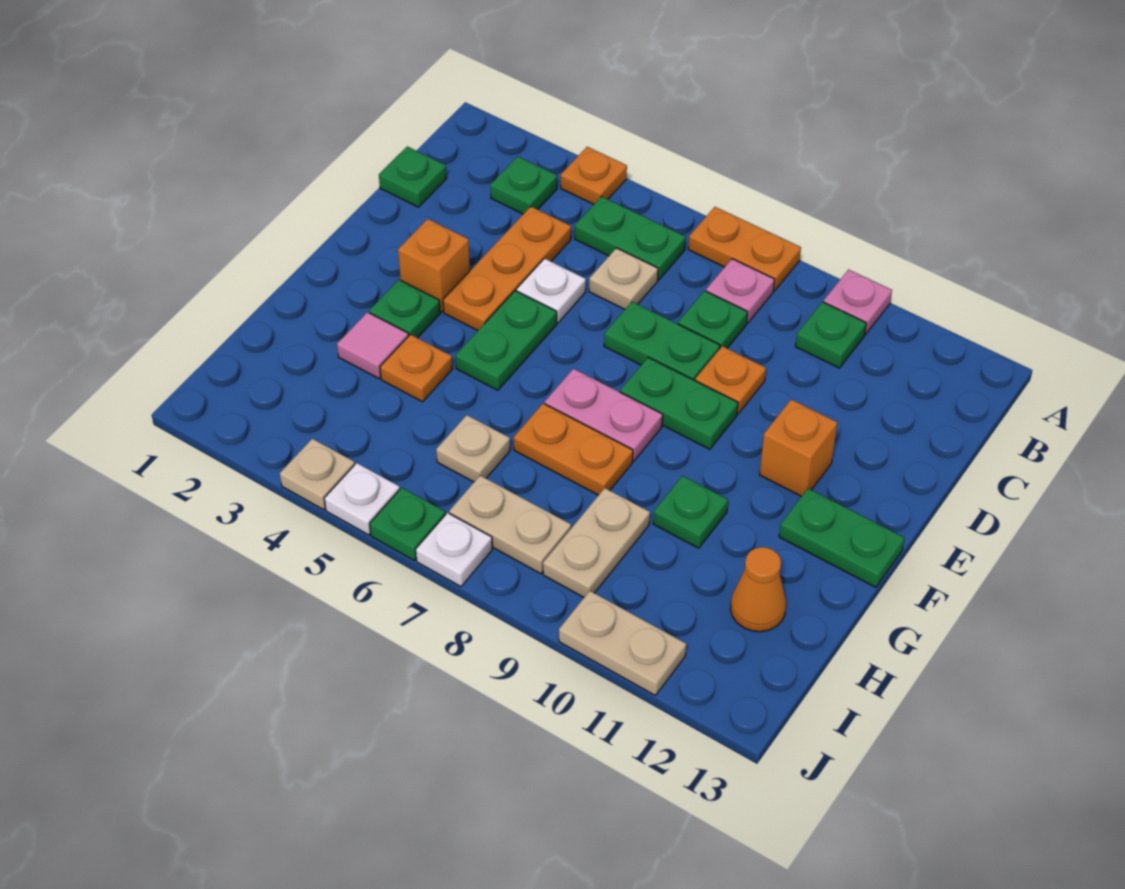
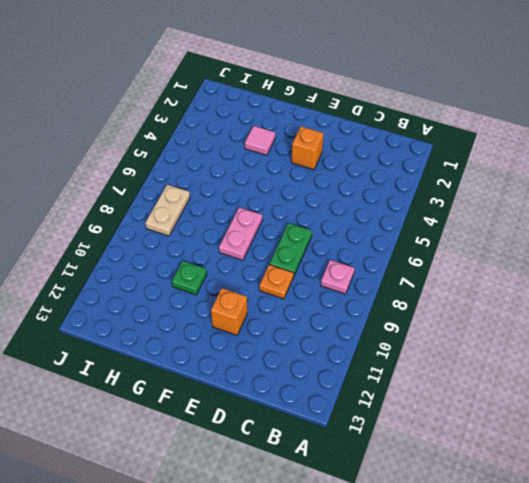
none -> orange 1x1 plate [561,147,627,204]
none -> orange 1x2 plate [688,207,801,291]
none -> pink 1x1 plate [824,270,892,335]
none -> green 1x1 plate [490,156,557,214]

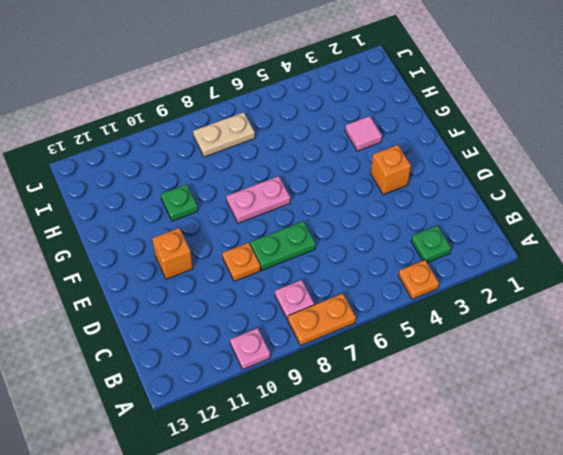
none -> green 1x2 plate [575,196,686,280]
none -> green 1x1 plate [795,302,866,368]
none -> green 1x1 plate [379,147,446,207]
none -> orange 1x3 plate [443,207,571,330]

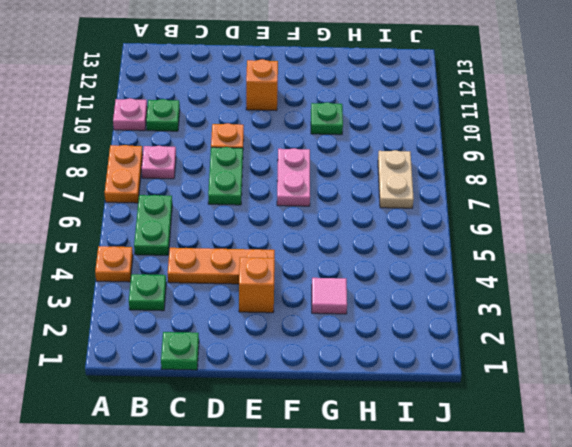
none -> tan 1x1 plate [589,248,658,309]
none -> green 1x1 plate [678,291,748,348]
none -> white 1x1 plate [516,259,586,323]
none -> green 1x2 plate [455,291,557,390]

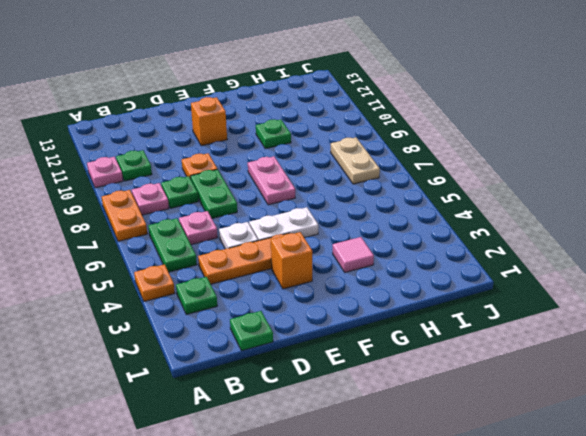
pink 1x1 plate [179,211,218,245] -> tan 1x1 plate [589,248,658,309]
white 1x2 plate [249,207,318,241] -> green 1x2 plate [455,291,557,390]
none -> green 1x2 plate [620,357,738,449]
none -> green 1x1 plate [369,280,440,338]
none -> green 1x2 plate [779,488,905,587]
none -> orange 1x1 plate [380,334,453,402]

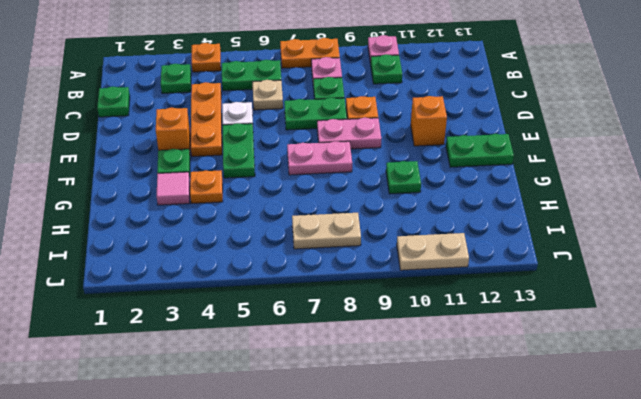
pink 1x2 plate [317,118,381,149] -> green 1x2 plate [620,357,738,449]
none -> orange 1x2 plate [514,403,633,495]
none -> tan 1x1 plate [436,415,510,482]
none -> tan 1x2 plate [543,488,650,597]
none -> orange 1x1 cone [730,547,786,632]

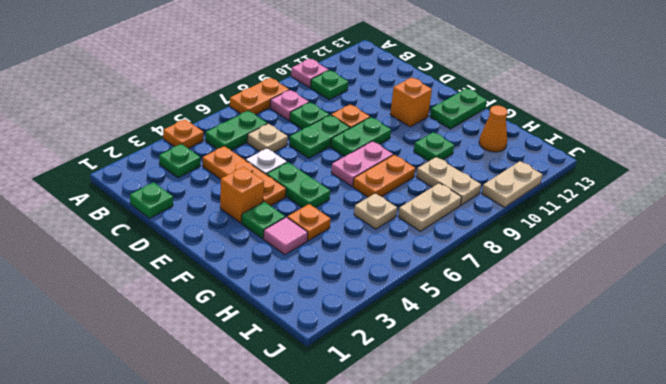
none -> tan 1x1 plate [280,439,355,510]
none -> white 1x1 plate [324,463,400,535]
none -> green 1x1 plate [370,488,446,561]
none -> white 1x1 plate [416,513,492,587]

